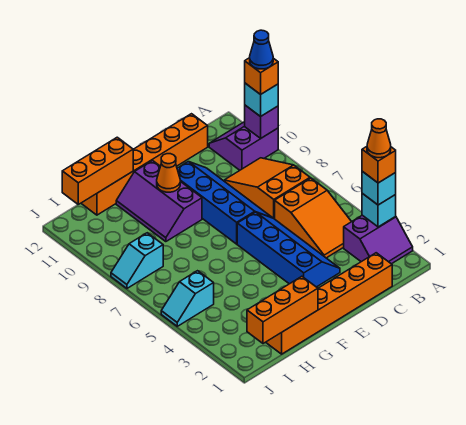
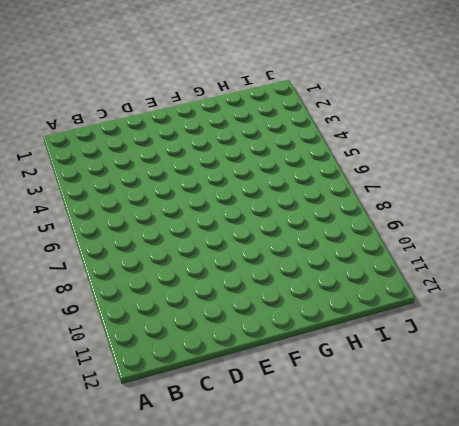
none -> purple 2x2 slope [344,215,413,264]
none -> purple 2x2 slope [209,122,278,170]
none -> orange 2x3 slope [275,178,351,258]

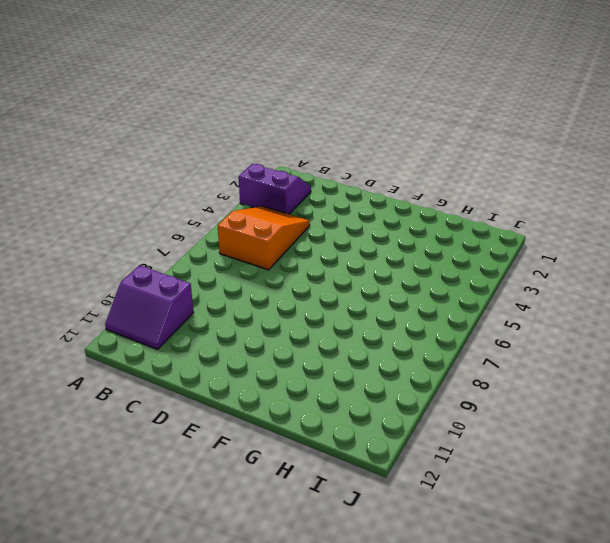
none -> orange 2x3 slope [224,158,310,219]
none -> orange 1x6 brick [266,253,392,354]
none -> orange 1x6 brick [81,114,208,215]

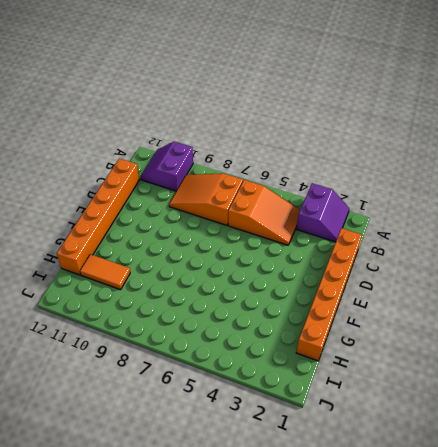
orange 1x2 tile [80,254,130,290] -> none
none -> blue 2x4 slope [237,212,340,287]
none -> blue 2x4 slope [177,162,272,244]
none -> purple 2x3 slope [116,161,202,242]

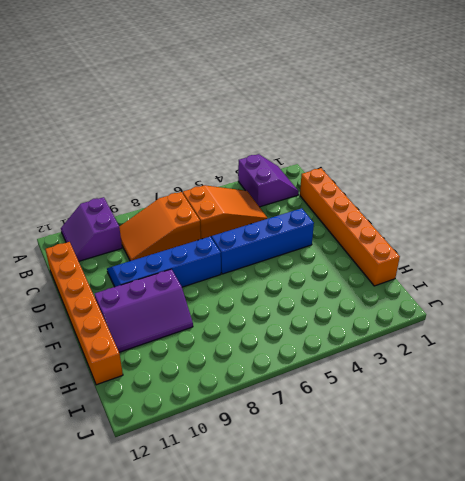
none -> cyan 1x2 slope [161,271,214,326]
none -> cyan 1x2 slope [111,233,163,288]
none -> cyan 1x1 brick [362,193,396,227]

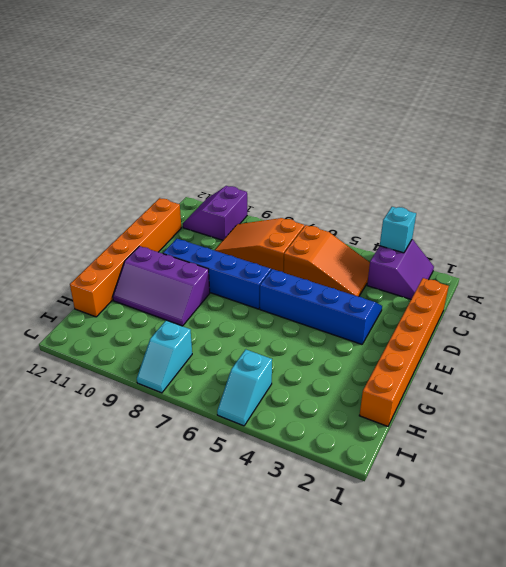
none -> purple 1x1 brick [245,105,278,138]
none -> orange 1x1 cone [157,154,180,192]
none -> orange 1x3 brick [247,276,318,344]

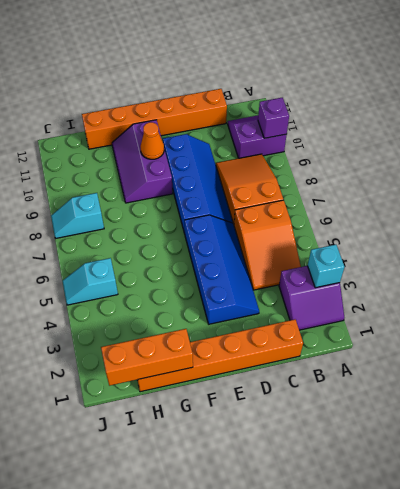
none -> orange 1x3 brick [62,137,133,204]
none -> cyan 1x1 brick [362,171,396,205]
none -> cyan 1x1 brick [245,83,278,117]

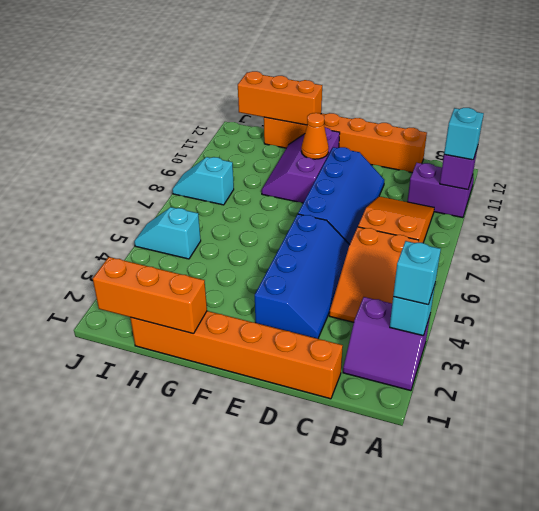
none -> orange 1x1 brick [362,147,396,183]
none -> orange 1x1 brick [245,58,278,95]
none -> orange 1x1 cone [367,119,391,158]

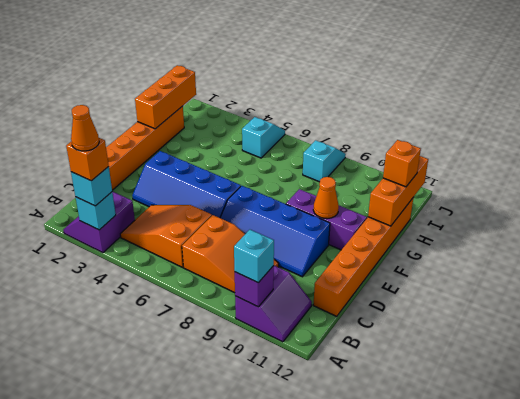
orange 1x1 brick [383,140,421,187] -> orange 1x1 brick moved to [245,58,278,95]
none -> blue 1x1 cone [250,30,273,69]

